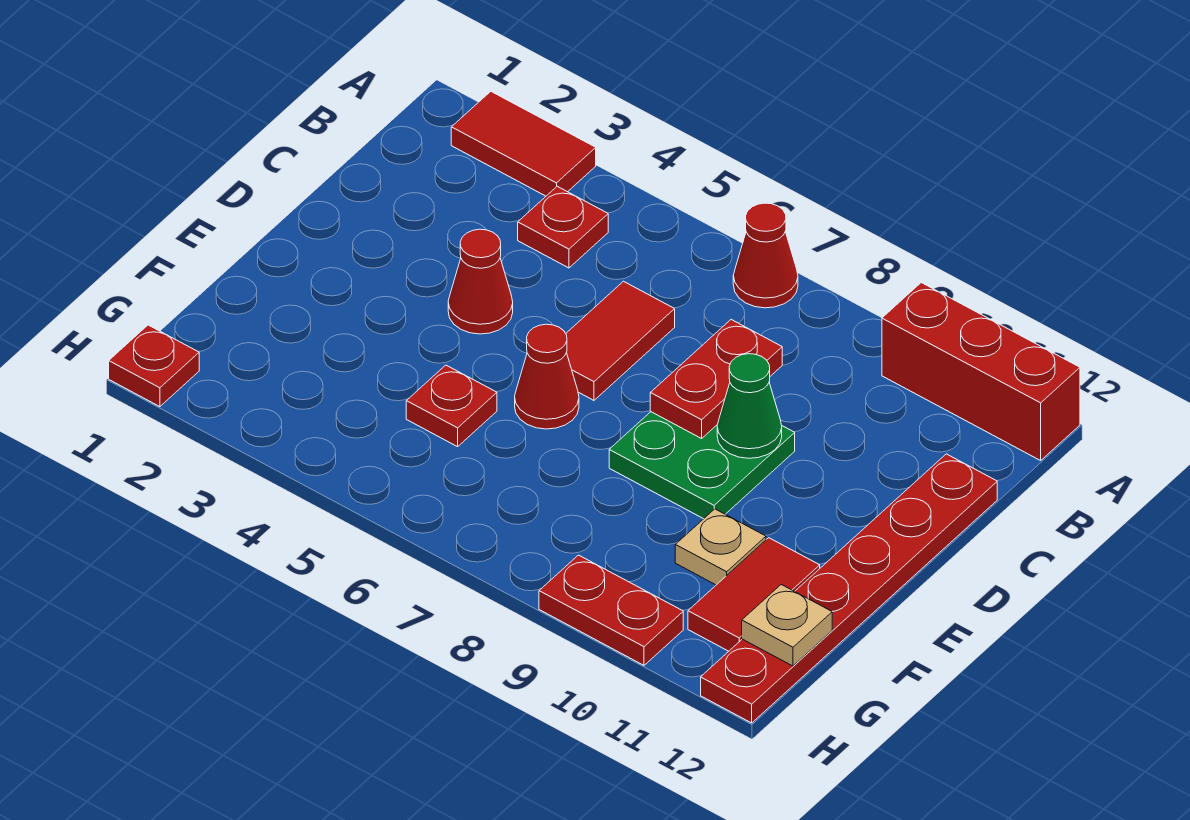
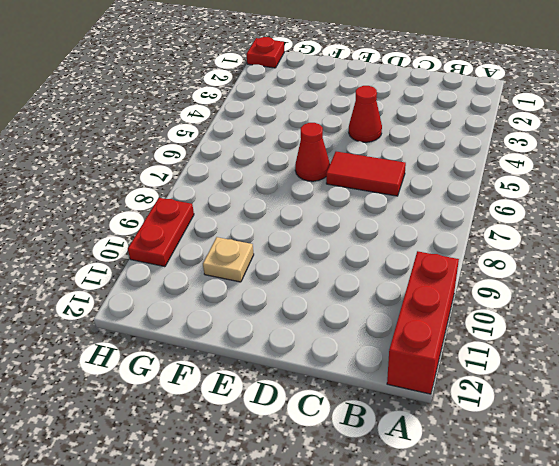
none -> red 1x2 tile [451,91,596,196]
none -> red 1x1 cone [733,203,798,308]
none -> red 1x1 plate [518,186,608,268]

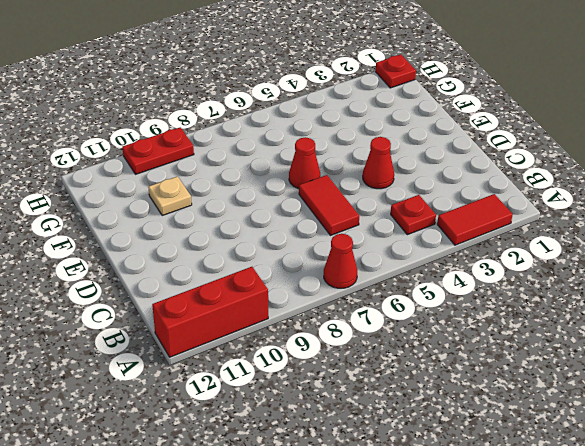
none -> red 1x6 plate [701,454,997,723]
none -> green 2x2 plate [609,412,795,519]
none -> red 1x1 plate [406,365,497,447]

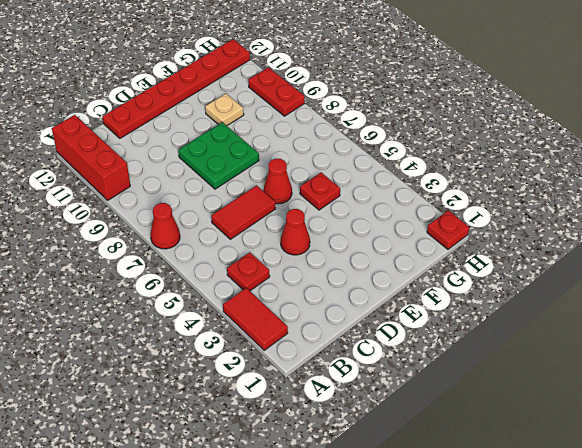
none -> red 1x2 tile [688,538,820,651]
none -> red 1x2 plate [650,320,782,438]
none -> green 1x1 cone [717,354,782,458]

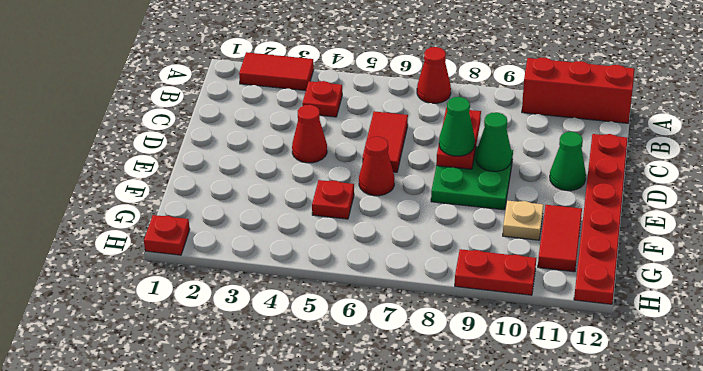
green 1x1 cone [439,97,475,156] -> none
green 1x1 cone [550,132,586,191] -> none
none -> tan 1x1 plate [742,585,832,666]

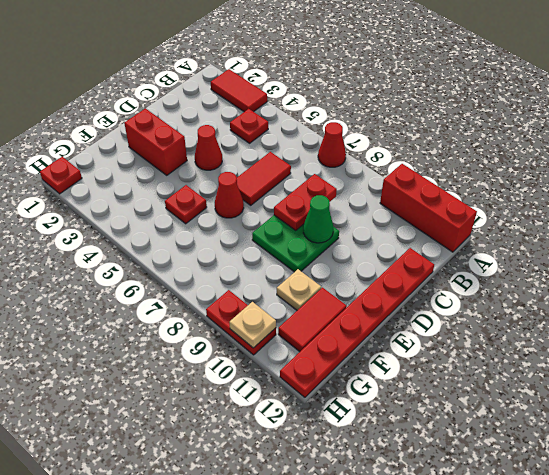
red 1x2 brick [124,108,187,175] -> none
tan 1x1 plate [229,302,276,348] -> tan 1x1 plate moved to [742,585,832,666]

